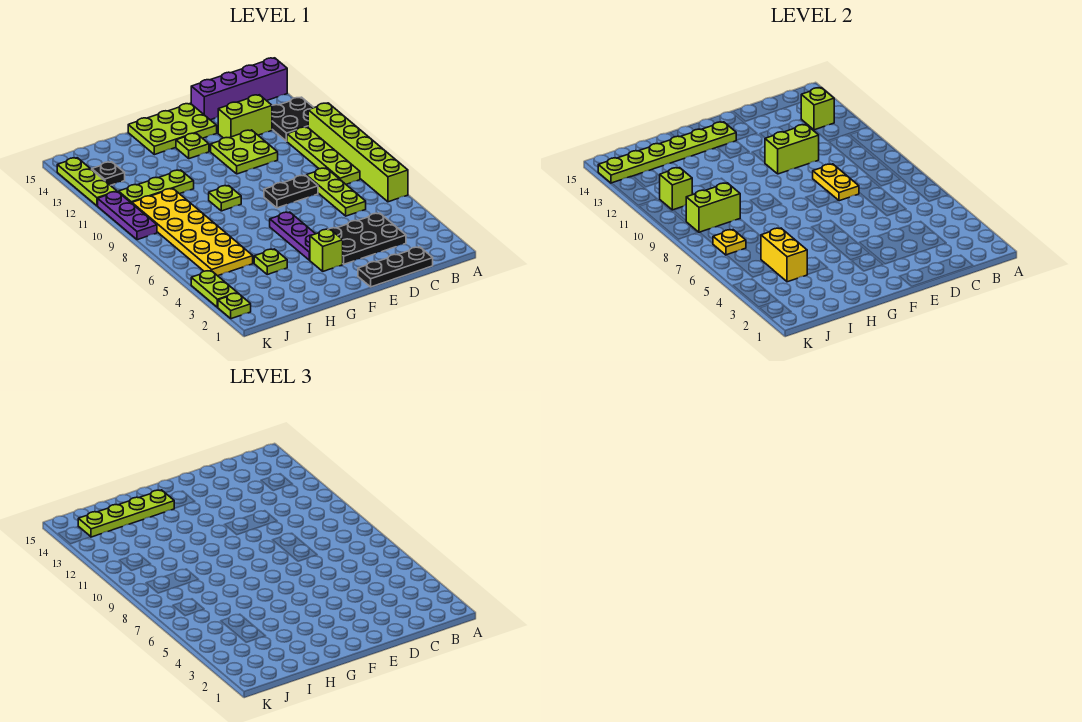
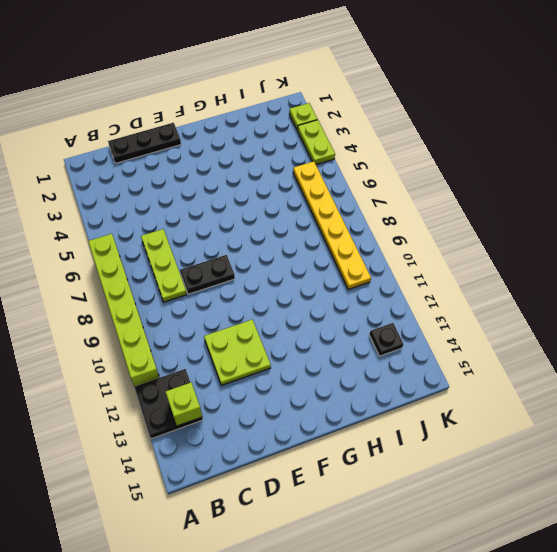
yellow 1x6 plate [293,161,371,290] -> yellow 2x6 plate [132,189,253,276]
none -> purple 1x4 brick [191,58,287,120]
none -> lime 1x4 plate [287,127,360,184]
none -> black 2x3 plate [328,213,406,264]
none -> lime 1x2 brick [218,95,272,138]

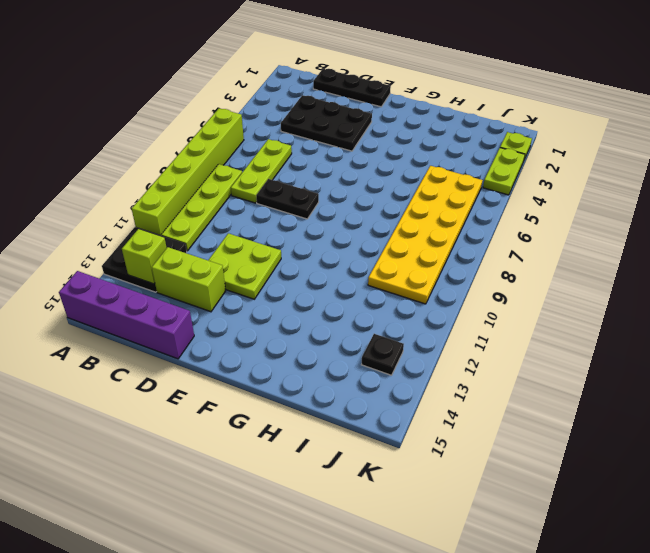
none -> lime 2x3 plate [128,103,217,155]
none -> lime 1x1 brick [310,229,343,271]
none -> purple 1x3 plate [270,212,315,260]
none -> lime 1x1 plate [176,133,209,159]

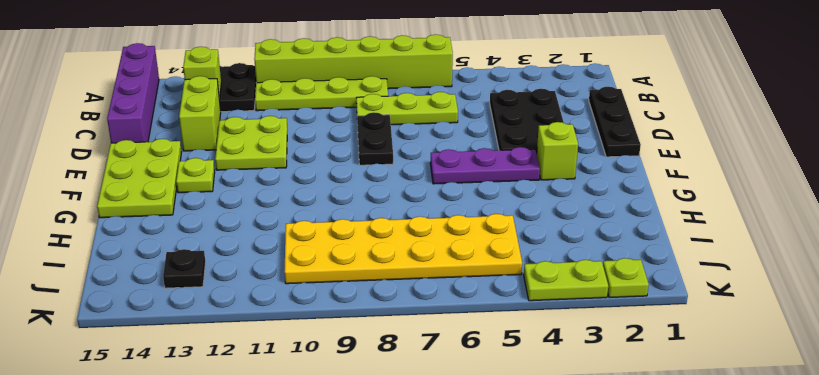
none -> lime 1x1 plate [209,186,241,211]
none -> lime 1x1 plate [254,249,287,275]
none -> lime 1x3 plate [119,170,194,203]
none -> purple 1x3 plate [98,192,157,240]

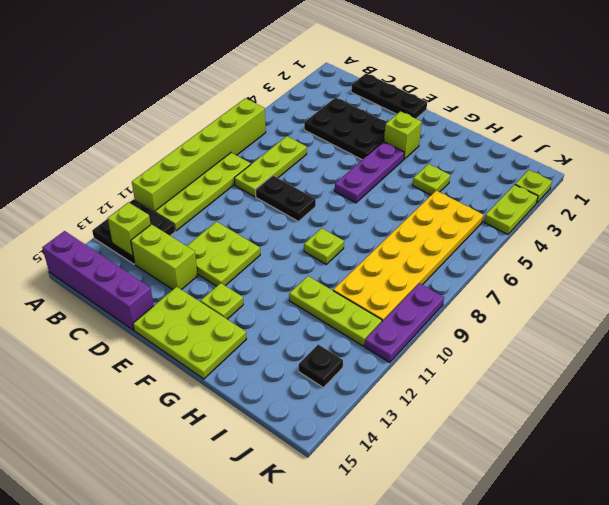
none -> lime 1x3 plate [57,158,117,206]
none -> yellow 1x2 plate [813,164,859,201]
none -> lime 1x2 brick [765,124,819,174]
none -> lime 1x6 plate [598,122,736,183]

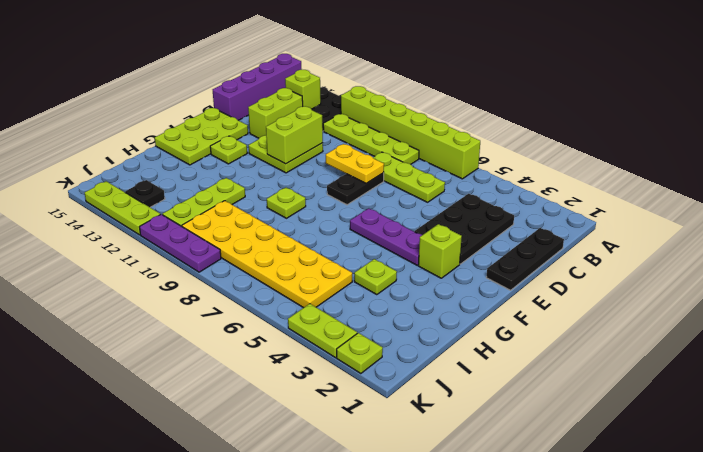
none -> lime 1x6 plate [598,122,736,183]
none -> yellow 1x2 brick [761,228,807,282]
none -> lime 1x2 brick [686,183,740,233]
none -> yellow 1x1 plate [713,230,746,255]

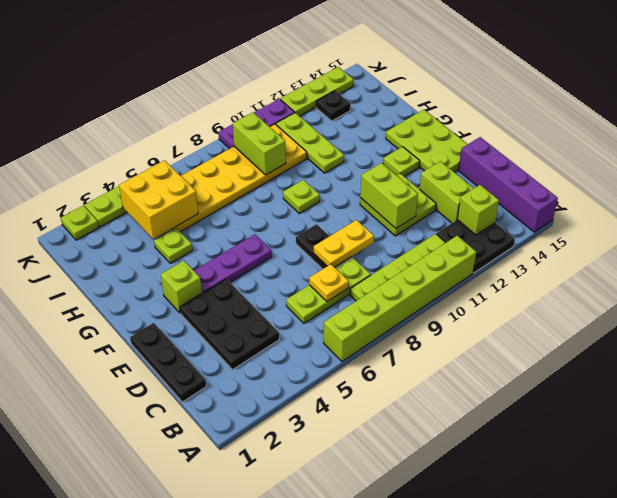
yellow 1x1 plate [309,264,349,302] -> yellow 1x1 plate moved to [713,230,746,255]
yellow 2x2 brick [119,160,198,239] -> yellow 1x2 brick [761,228,807,282]
none -> lime 1x6 plate [598,122,736,183]
none -> lime 1x1 brick [660,168,692,210]
none -> lime 1x4 plate [78,490,174,537]

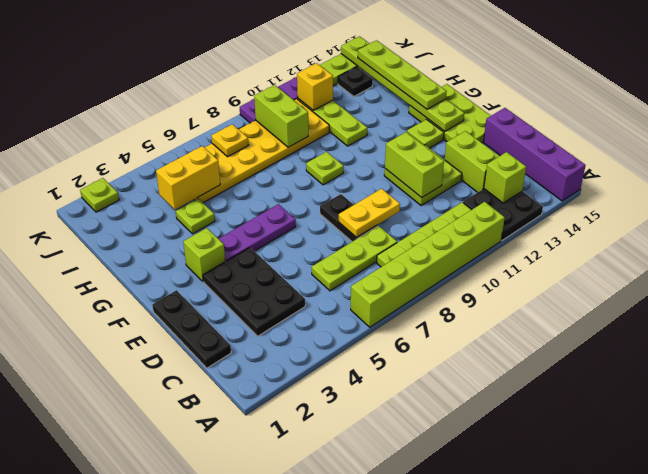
yellow 1x1 brick [297,63,333,110] -> lime 1x1 brick [660,168,692,210]
none -> lime 1x2 plate [191,271,237,307]

